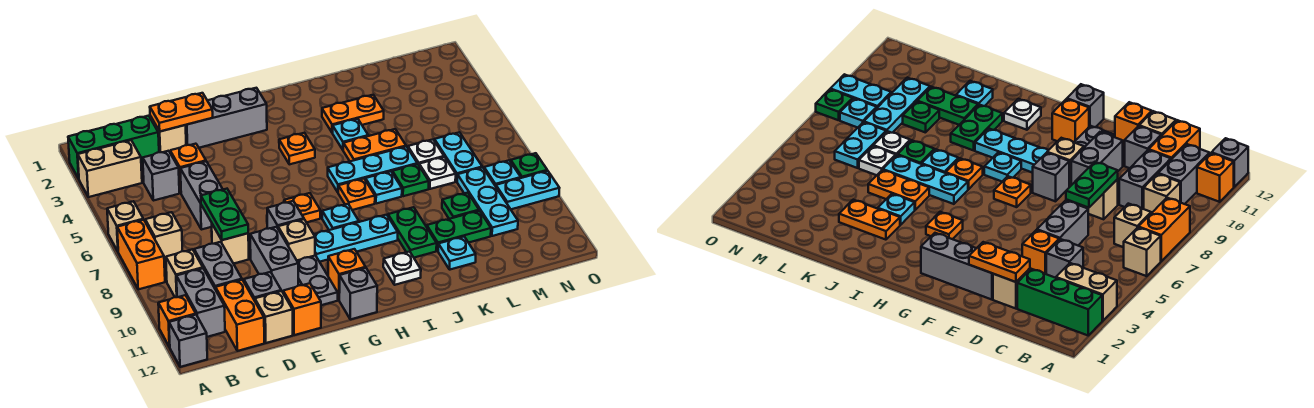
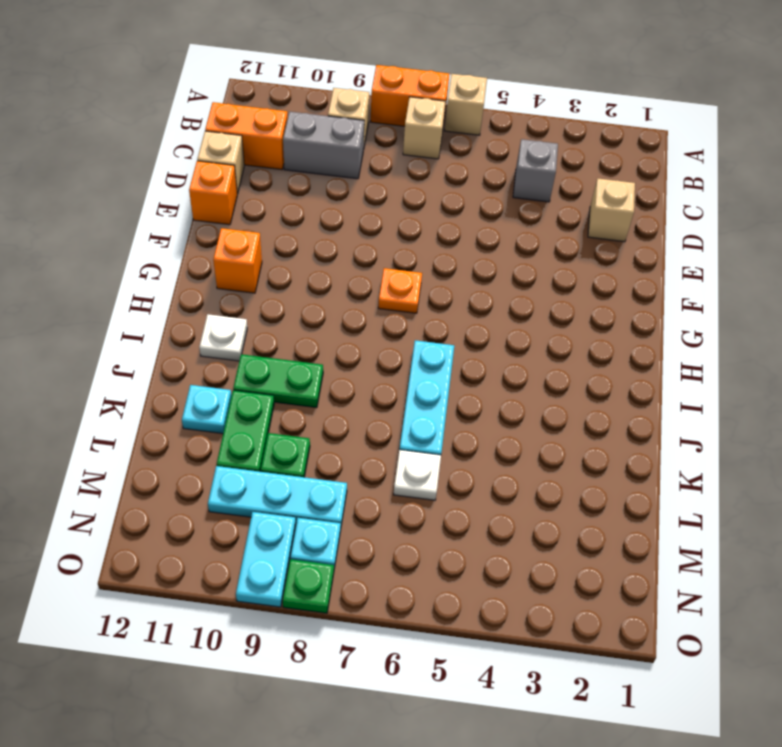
none -> green 1x3 brick [68,116,159,179]
none -> tan 1x2 brick [78,140,142,197]
none -> orange 1x1 brick [158,295,196,347]
none -> grey 1x1 brick [169,315,207,367]

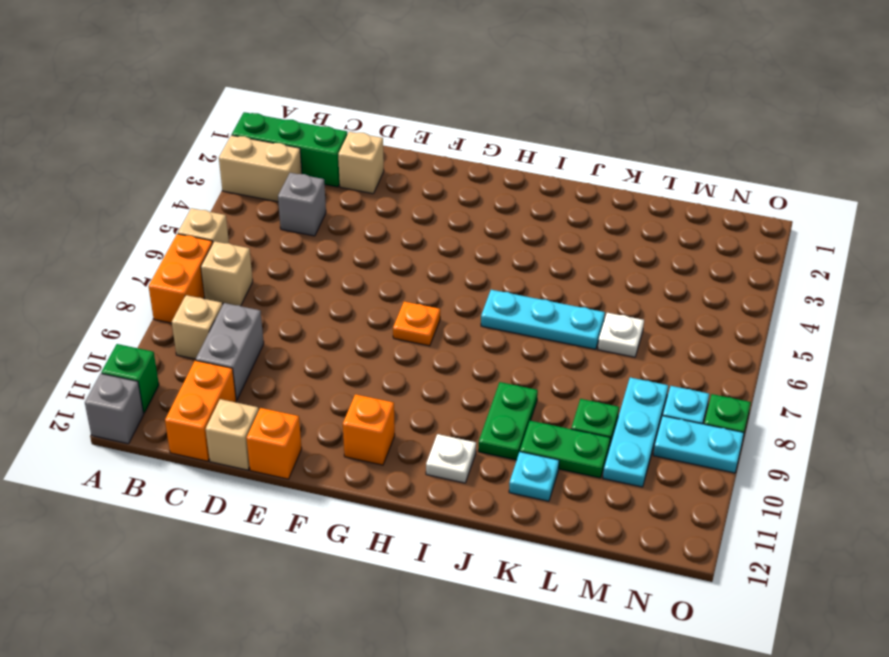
green 1x1 brick [101,344,159,413] -> orange 1x1 brick [158,295,196,347]
none -> grey 1x2 brick [176,268,225,337]
none -> orange 1x1 brick [170,144,206,193]
none -> grey 1x2 brick [180,161,223,230]
none -> tan 1x1 brick [212,224,249,264]

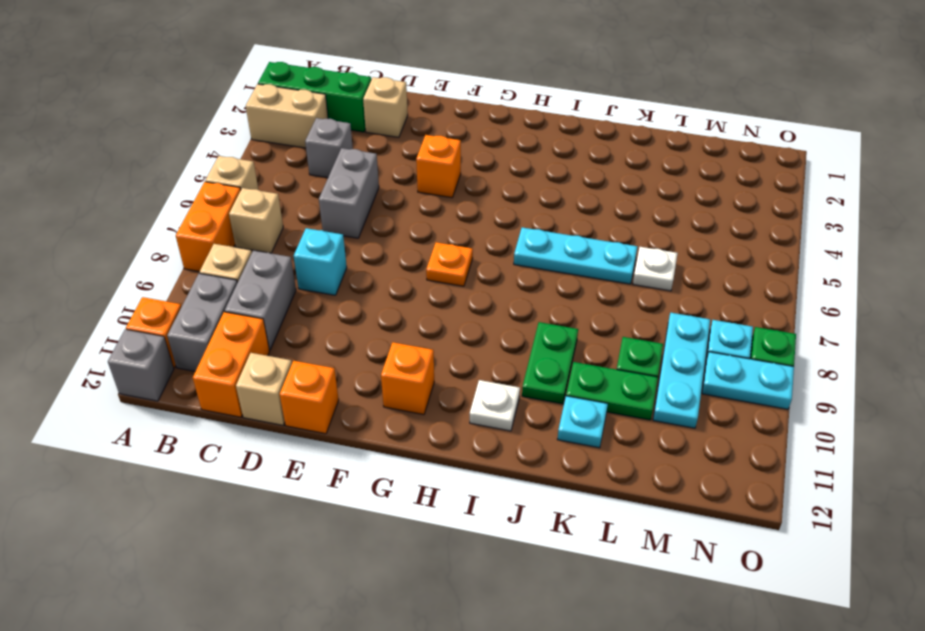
cyan 1x1 brick [294,228,347,295] -> tan 1x1 brick [212,224,249,264]
orange 1x1 brick [416,135,461,198] -> orange 1x1 brick moved to [170,144,206,193]
none -> grey 1x1 brick [244,272,281,301]
none -> grey 1x3 brick [186,88,267,148]
none -> grey 1x2 brick [250,227,298,292]
none -> grey 1x1 brick [267,201,304,229]

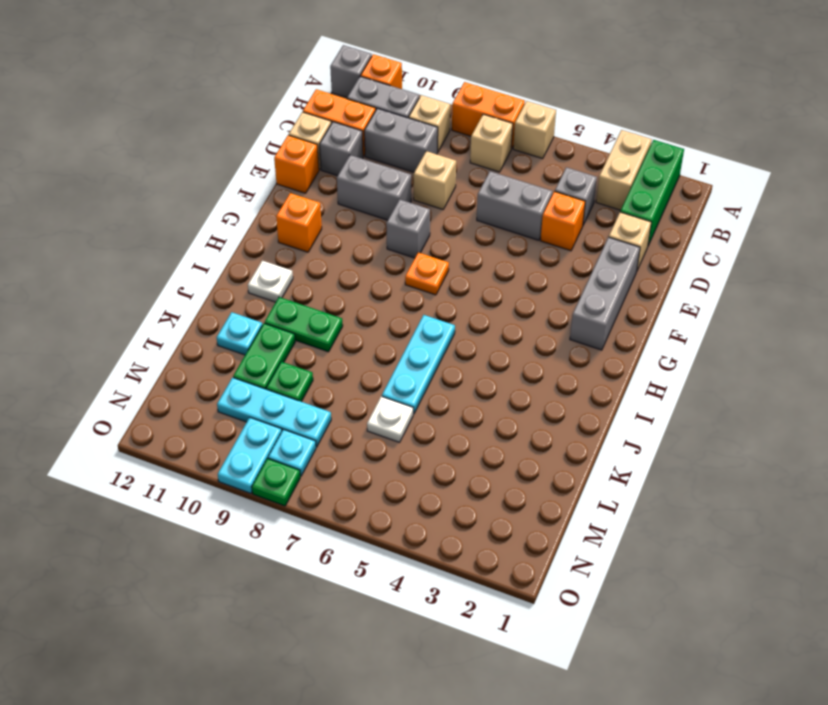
none -> tan 1x1 brick [278,219,315,260]
none -> grey 1x2 plate [297,256,338,305]
none -> cyan 1x3 plate [314,215,398,262]
none -> grey 1x1 brick [339,268,377,319]

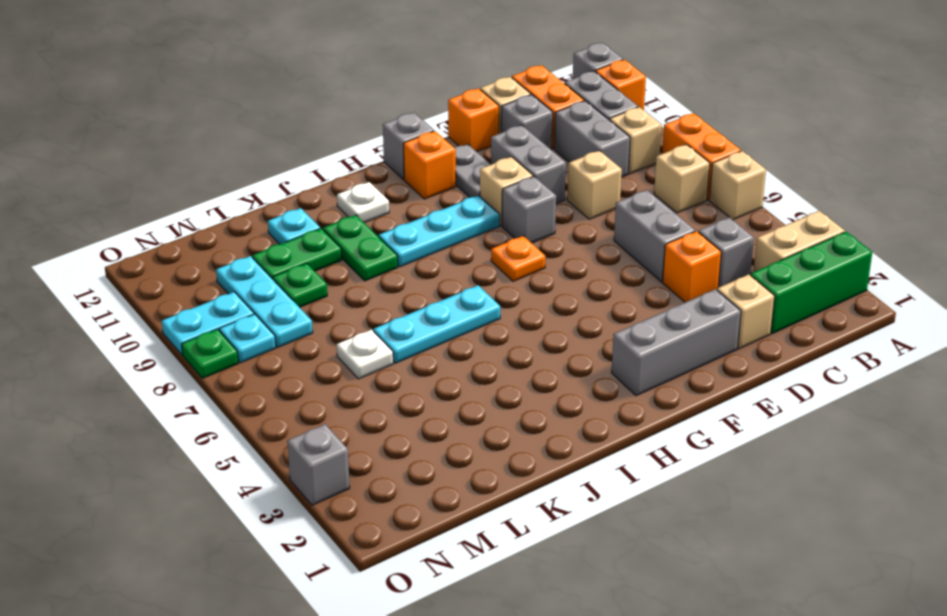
grey 1x1 brick [287,424,350,505] -> none
none -> orange 1x1 plate [279,133,315,164]
none -> cyan 1x1 plate [322,204,359,230]
none -> orange 1x1 plate [338,179,375,210]
none -> orange 1x2 plate [322,95,384,133]

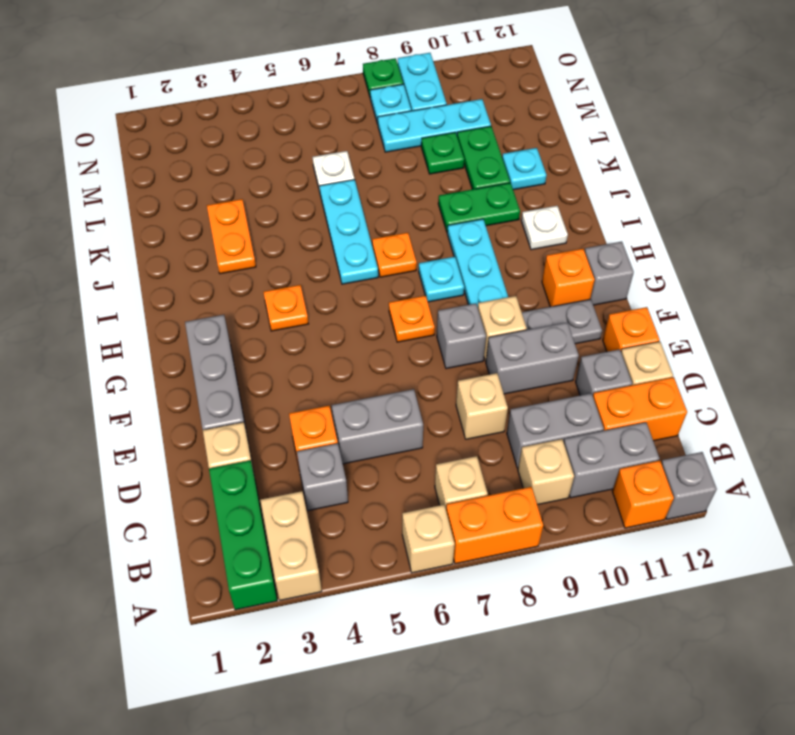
none -> cyan 1x1 plate [333,119,368,150]
none -> orange 1x2 plate [343,129,406,161]
none -> cyan 1x1 plate [366,171,402,204]
none -> green 1x1 plate [392,164,429,196]

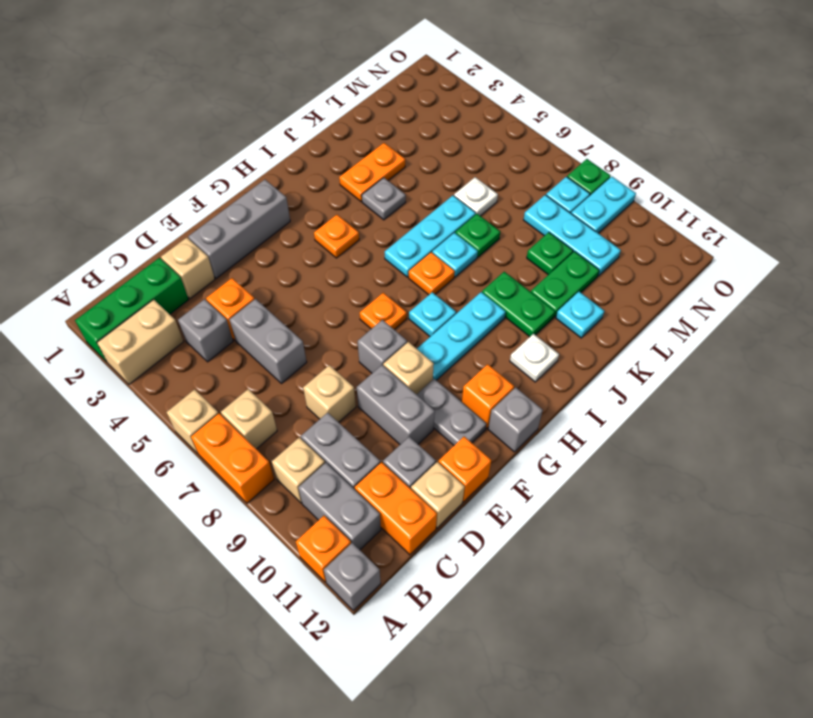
grey 1x1 plate [362,178,406,220] -> cyan 1x1 plate [333,119,368,150]
none -> orange 1x2 plate [343,129,406,161]
none -> white 1x1 plate [419,157,456,189]
none -> cyan 1x2 plate [434,132,482,181]
none -> orange 1x2 plate [150,93,213,131]

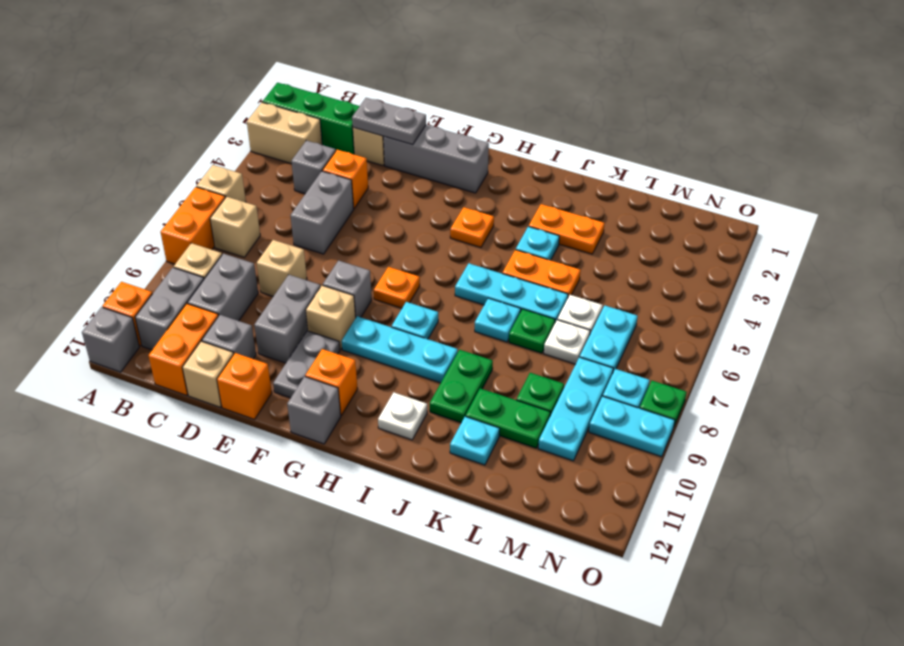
grey 1x2 plate [352,98,426,145] -> orange 1x2 plate [150,93,213,131]
none -> orange 1x1 plate [338,179,375,210]
none -> green 1x2 plate [201,189,248,240]

